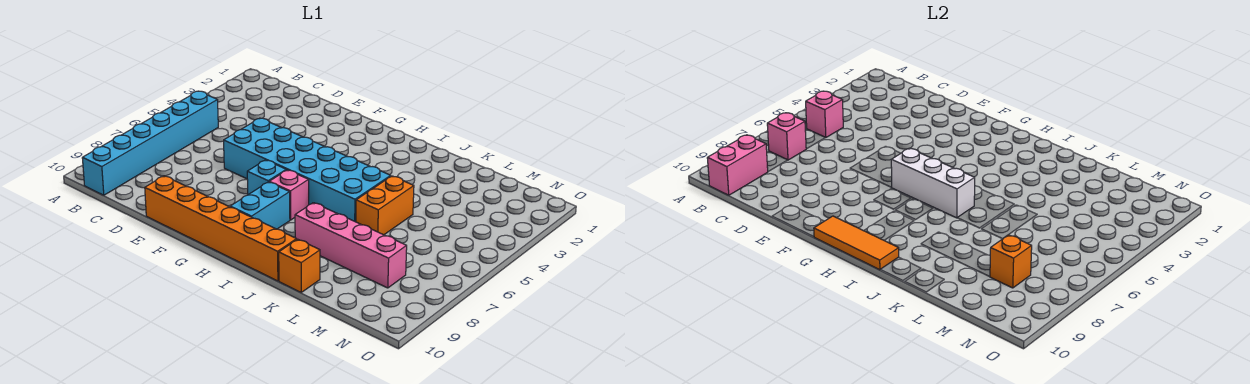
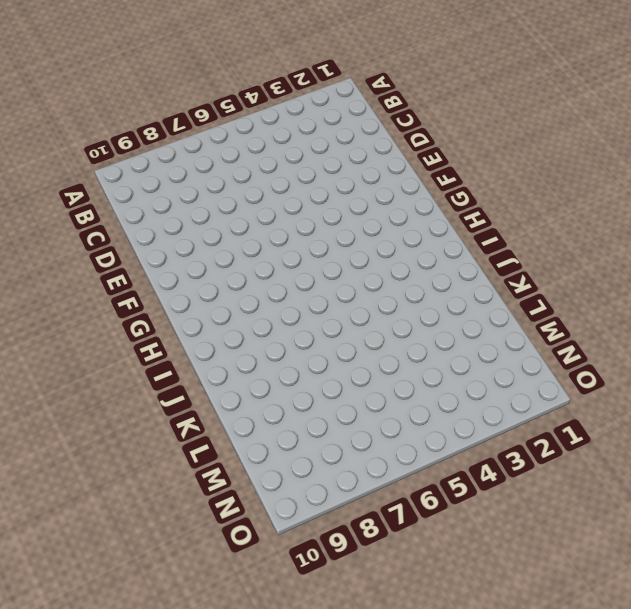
none -> cyan 1x6 brick [82,91,218,195]
none -> cyan 2x6 brick [224,118,391,222]
none -> orange 1x6 brick [145,176,297,281]

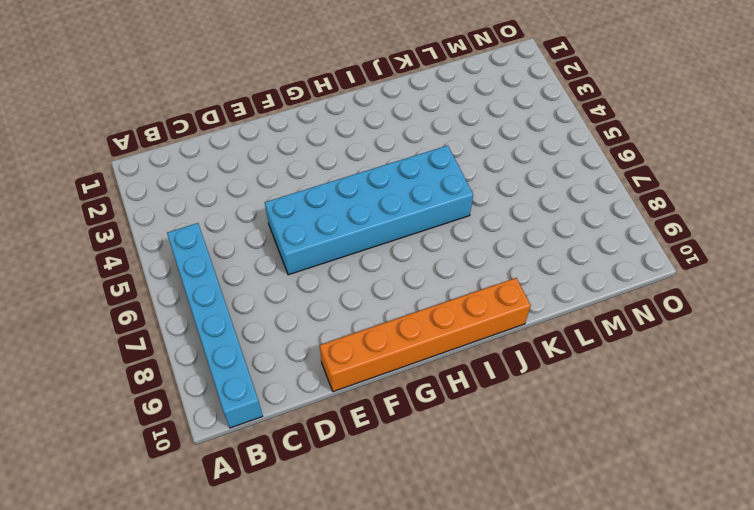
none -> cyan 1x1 brick [247,160,286,195]
none -> pink 1x1 brick [269,170,309,220]
none -> cyan 1x2 brick [230,182,290,229]

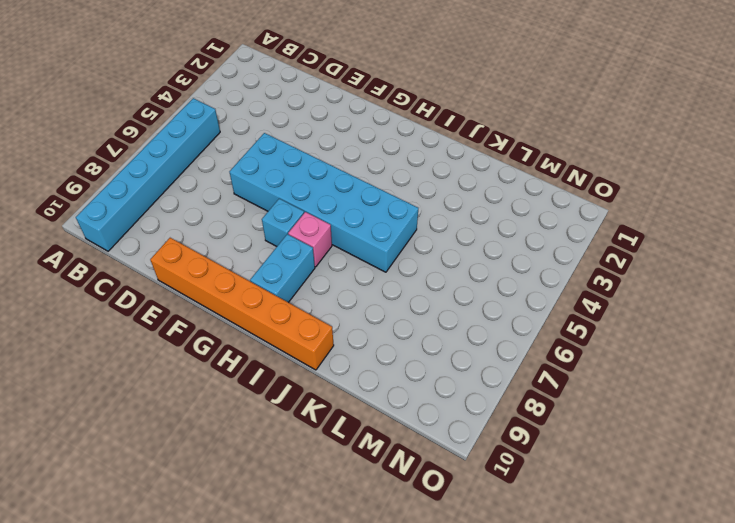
none -> pink 1x4 brick [295,203,407,288]
none -> orange 1x2 brick [356,176,414,235]
none -> orange 1x1 brick [279,239,320,292]

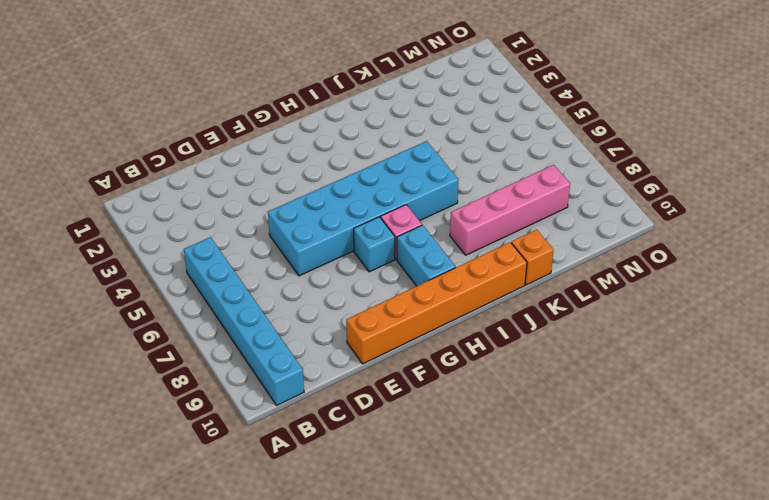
none -> orange 1x2 brick [356,176,414,235]
none -> pink 1x1 brick [806,91,843,138]
none -> pink 1x1 brick [767,113,806,160]

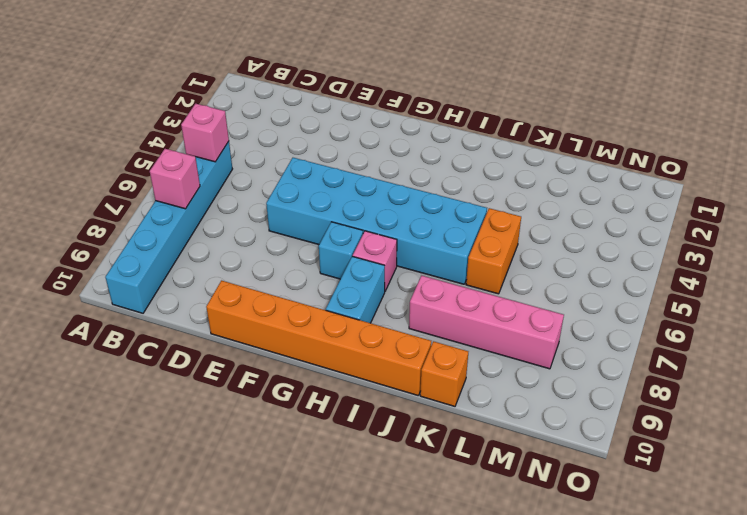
none -> pink 1x2 brick [707,135,768,195]
none -> white 1x3 brick [891,148,975,218]
none -> orange 1x3 tile [814,216,899,270]

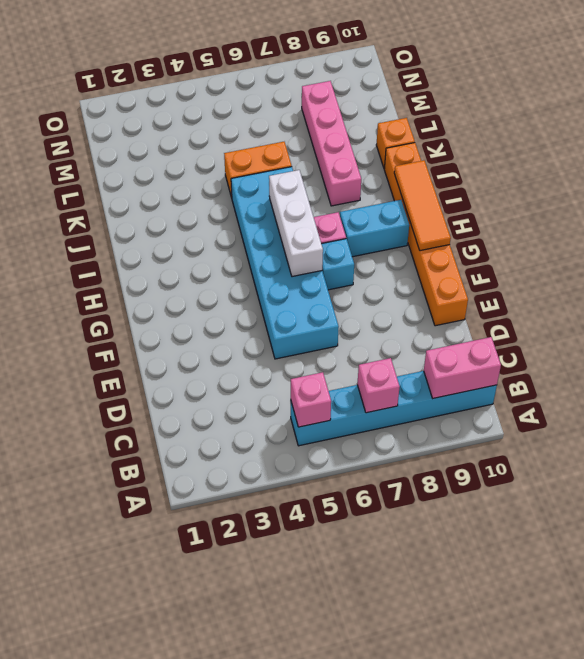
none -> orange 1x1 brick [990,235,1032,288]

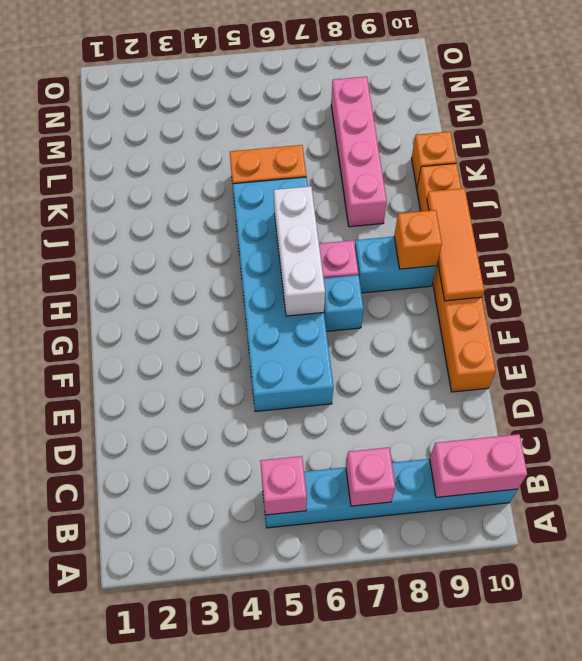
orange 1x1 brick [394,210,442,269] -> orange 1x1 brick moved to [990,235,1032,288]

